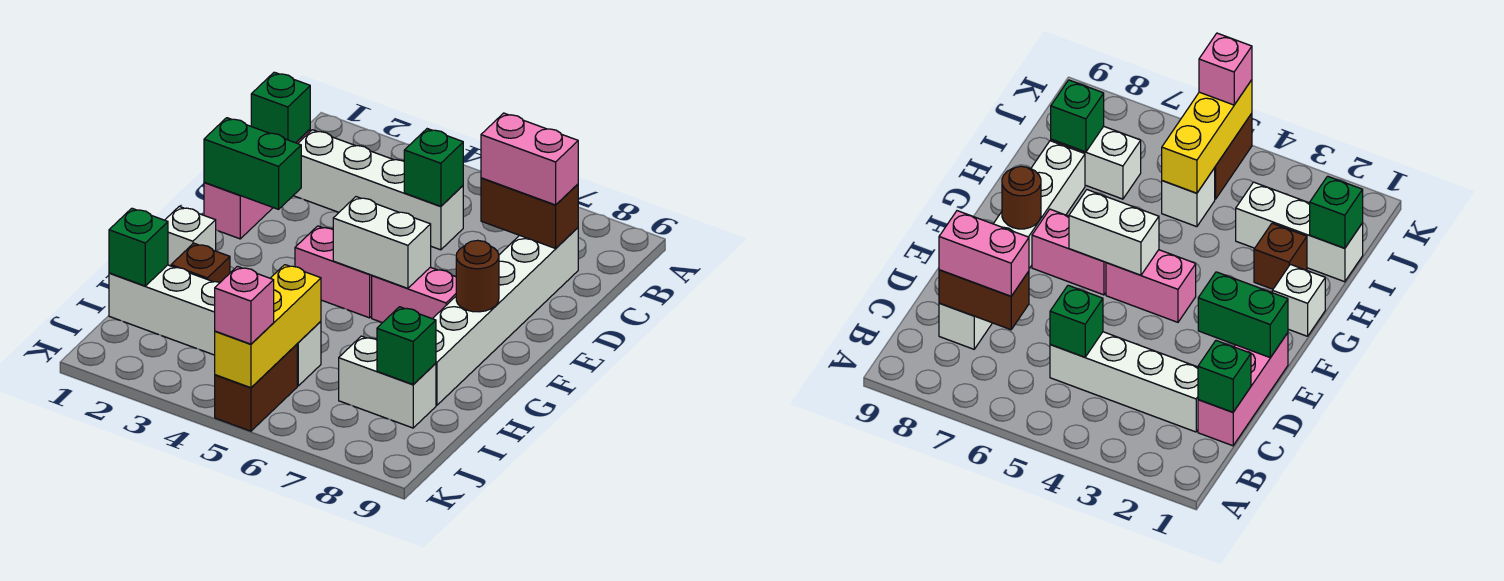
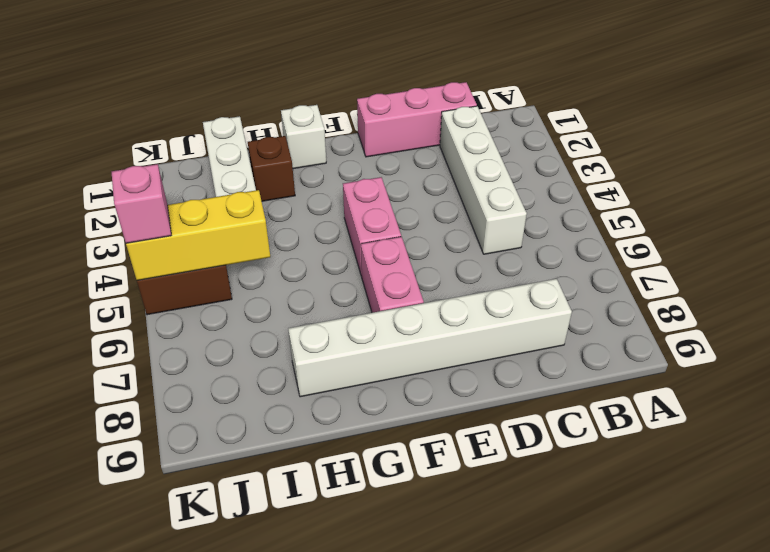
none -> white 1x1 brick [297,321,321,386]
none -> white 1x2 brick [339,336,436,428]
none -> green 1x1 brick [251,72,310,143]

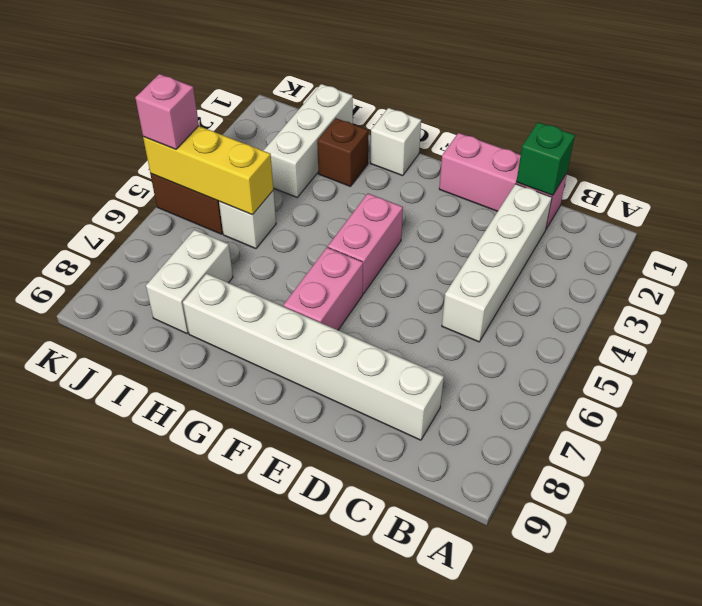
none -> green 1x1 brick [404,129,463,206]
none -> brown 1x2 brick [481,178,578,248]
none -> green 1x2 brick [204,118,301,209]

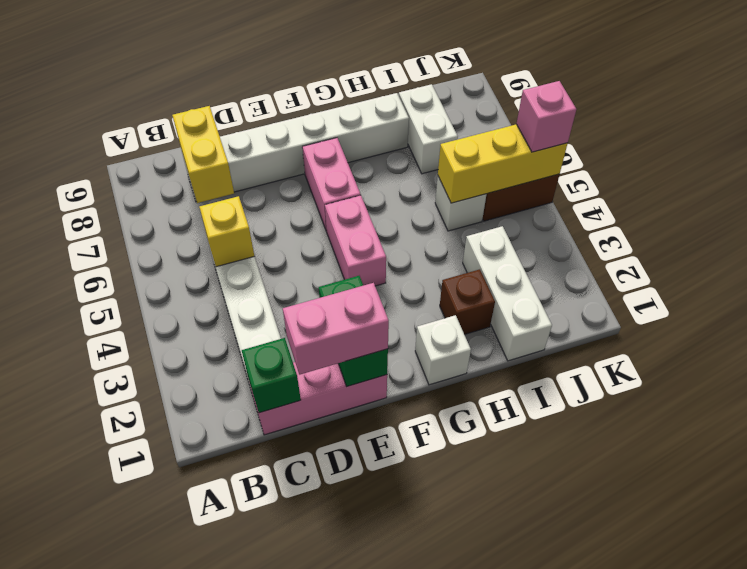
yellow 1x1 brick [199,196,254,267] -> green 1x1 brick [404,129,463,206]
yellow 1x2 brick [172,106,234,203] -> brown 1x2 brick [481,178,578,248]
pink 1x2 brick [283,283,389,375] -> pink 1x2 brick turned to [481,113,578,205]
none -> white 1x2 brick [333,197,431,288]
none -> brown 1x1 round brick [456,240,499,312]
none -> green 1x1 brick [109,208,168,286]

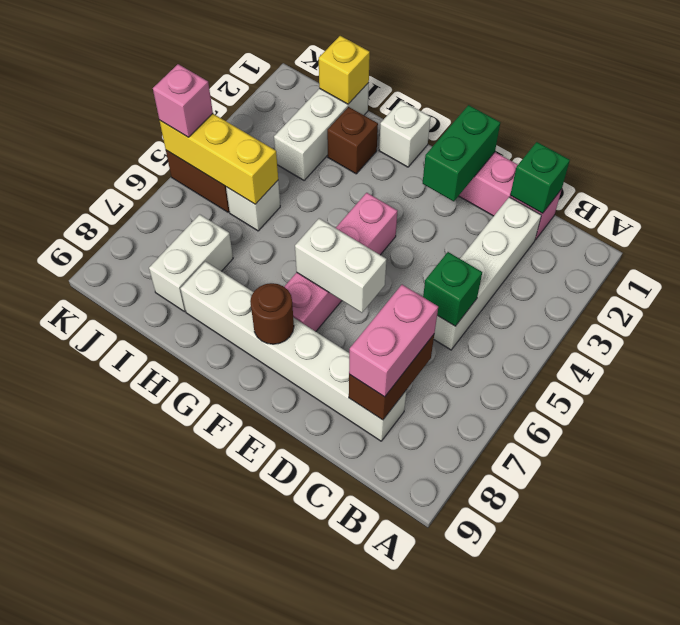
white 1x2 brick [295,218,387,313] -> white 1x2 brick turned to [333,197,431,288]
yellow 1x1 brick [319,36,370,104] -> green 1x1 brick [109,208,168,286]
none -> green 1x1 brick [377,307,436,384]

